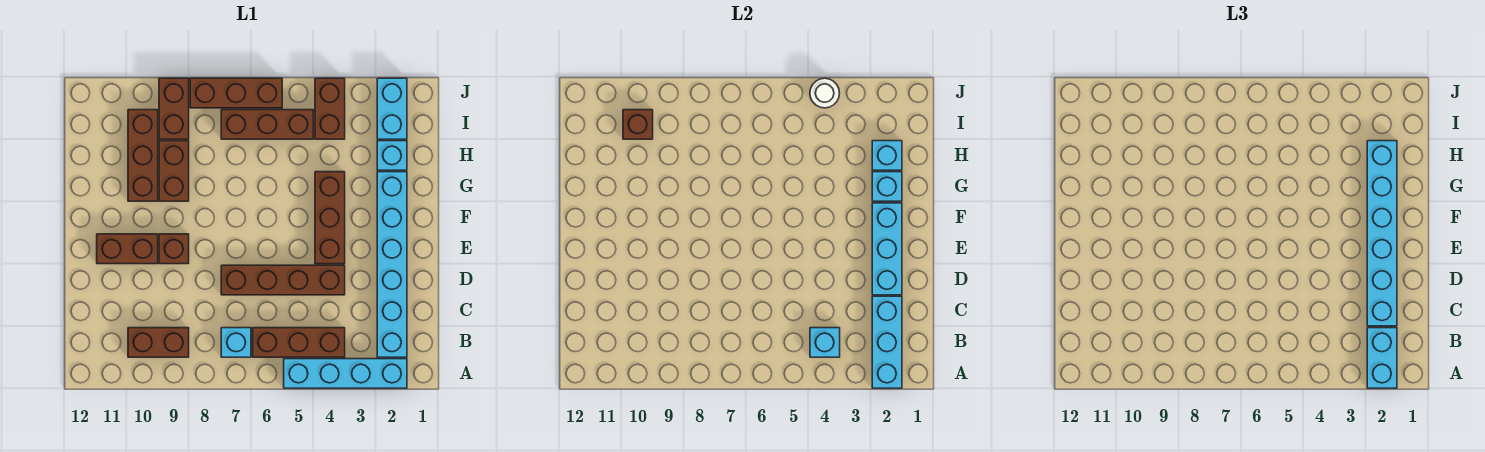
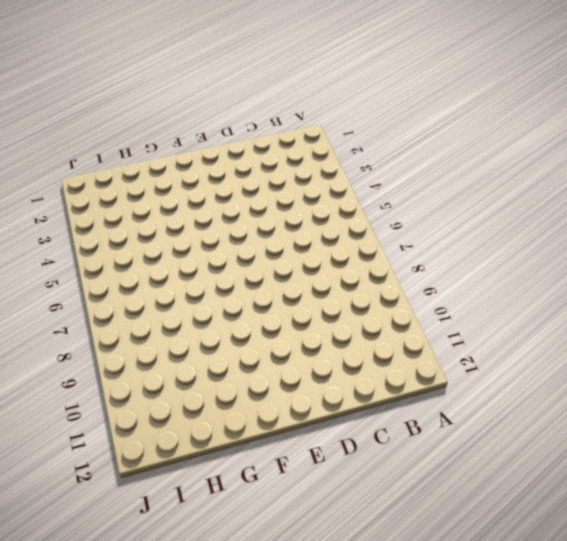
none -> cyan 1x4 brick [284,359,407,388]
none -> cyan 1x6 brick [377,172,407,357]
none -> brown 1x3 brick [253,328,345,357]

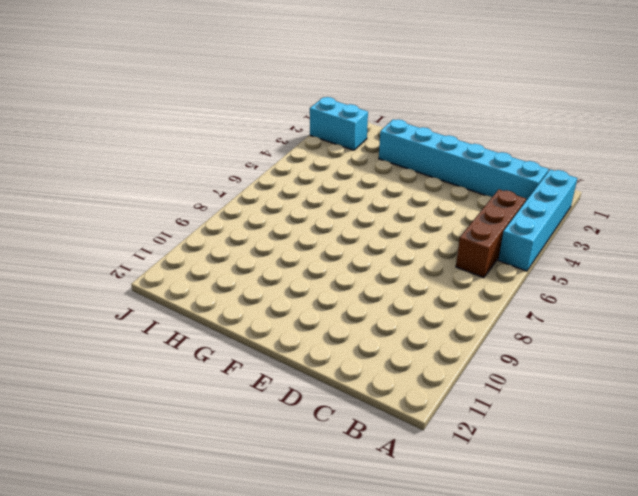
none -> cyan 1x1 brick [221,328,251,357]
none -> brown 1x2 brick [128,328,189,357]
none -> brown 1x4 brick [221,265,345,295]

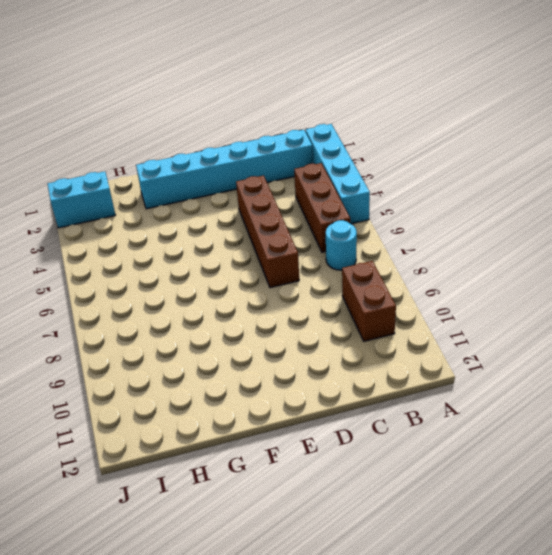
cyan 1x1 round brick [326,220,357,270] -> cyan 1x1 brick [221,328,251,357]
none -> brown 1x3 brick [315,172,345,264]
none -> brown 1x1 brick [159,234,189,264]
none -> brown 1x2 brick [97,234,158,264]

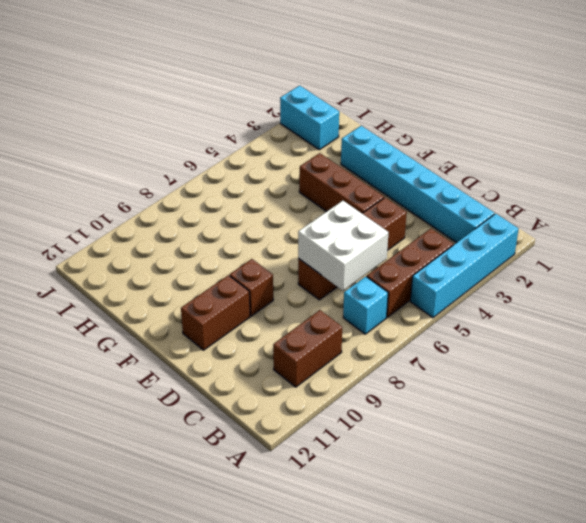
white 2x2 brick [298,201,388,291] -> none
none -> brown 1x2 brick [159,141,189,201]
none -> brown 1x3 brick [128,110,158,201]
none -> cyan 1x1 brick [377,141,407,170]

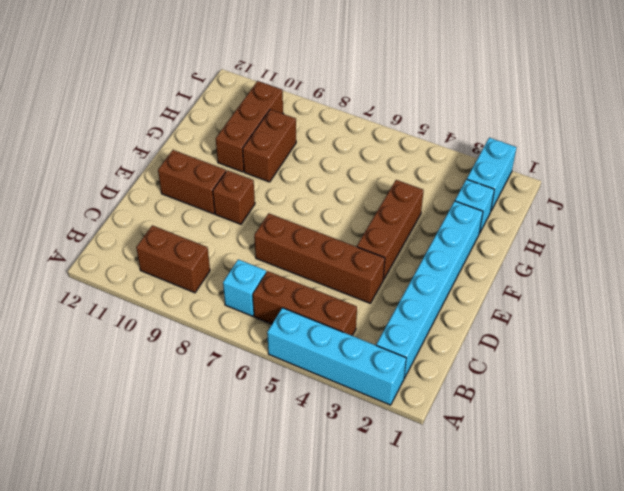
none -> brown 1x2 brick [315,78,345,139]
none -> brown 1x3 brick [221,110,313,139]
none -> brown 1x2 brick [159,78,189,139]

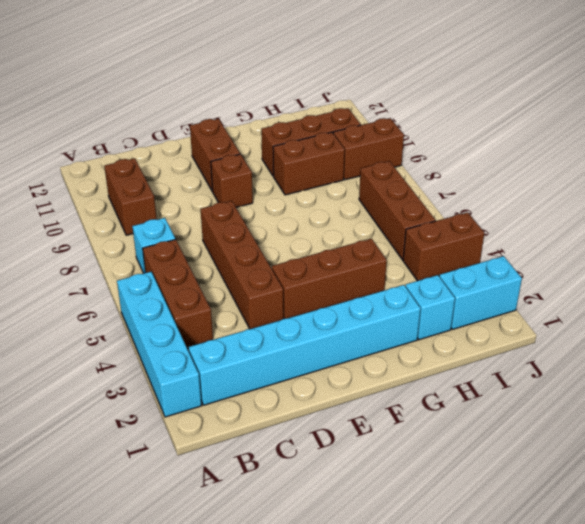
none -> brown 1x3 brick [190,78,282,108]
none -> cyan 1x3 brick [872,296,902,388]
none -> cyan 1x1 brick [810,328,840,357]

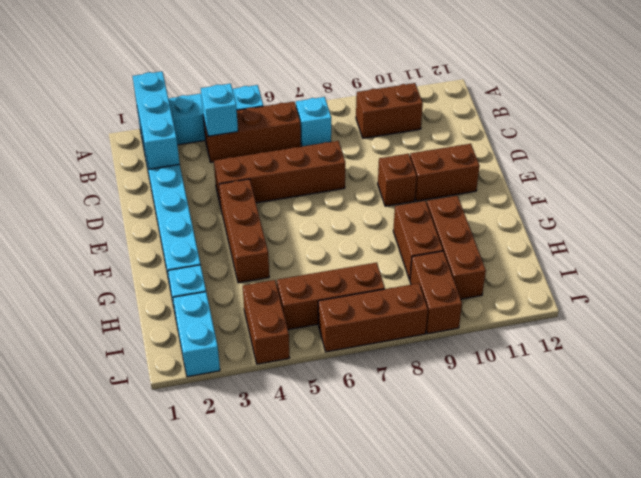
none -> cyan 1x3 brick [872,203,902,295]
none -> cyan 1x1 brick [872,172,902,201]
none -> cyan 1x1 brick [872,141,902,170]

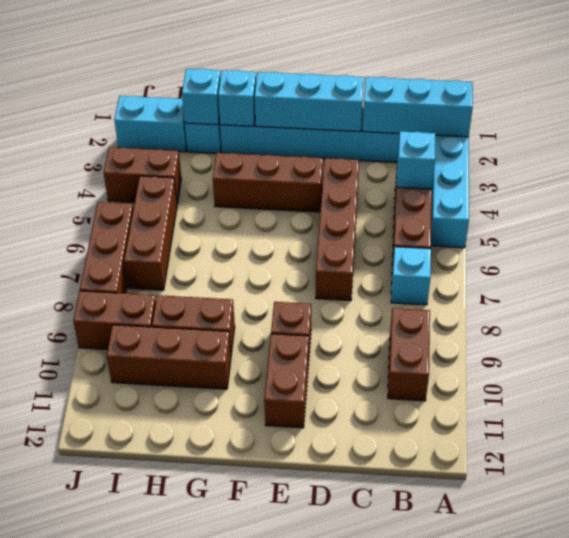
none -> brown 1x1 brick [623,110,653,139]
none -> white 1x1 round brick [810,78,839,108]
none -> cyan 1x2 brick [1367,328,1397,388]

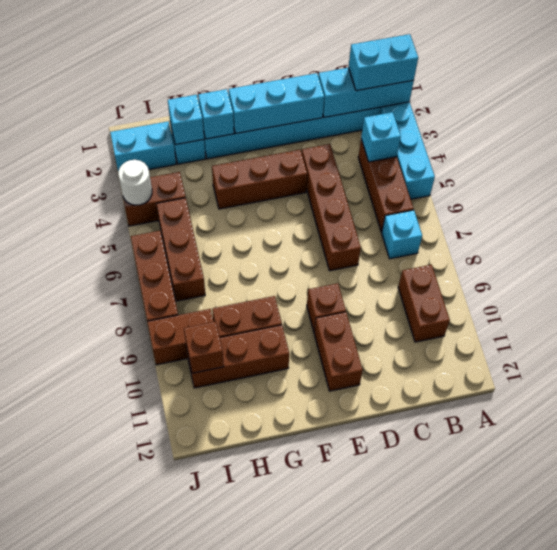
none -> cyan 1x6 brick [1367,141,1397,326]

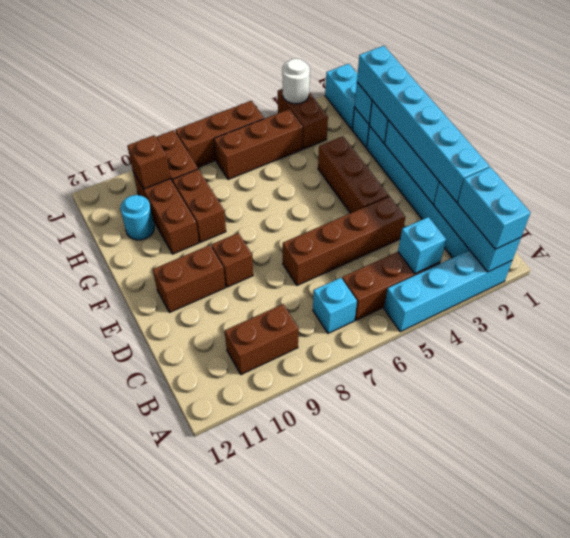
cyan 1x1 round brick [120,195,154,240] -> none

